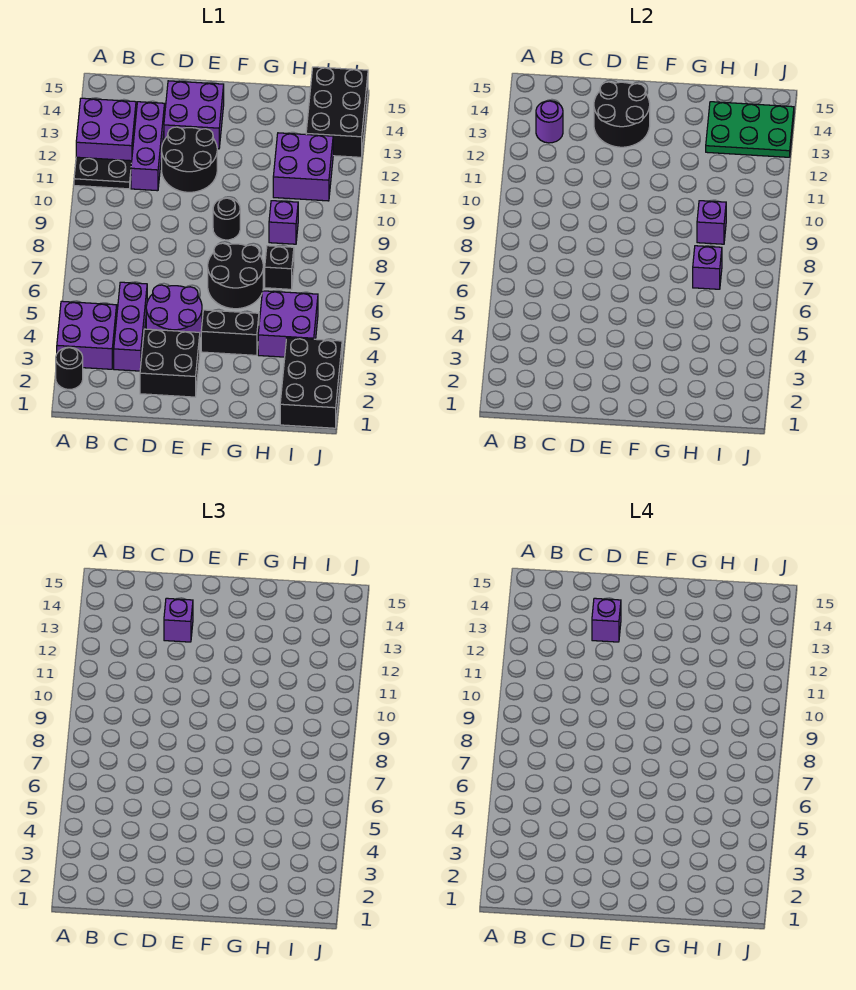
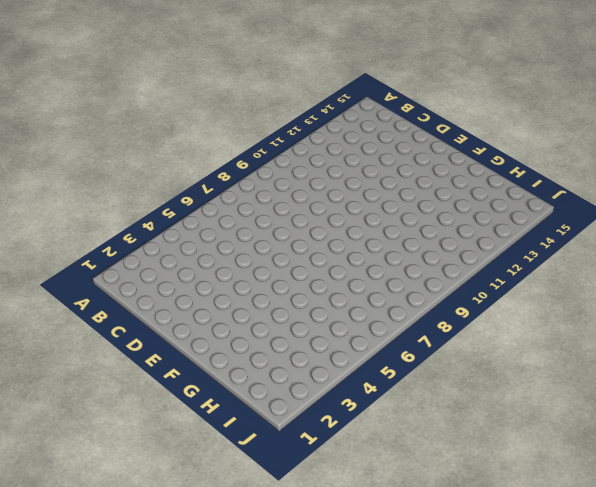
none -> black 1x1 round brick [56,347,83,389]
none -> purple 2x2 brick [57,301,117,369]
none -> black 1x2 plate [74,157,132,189]

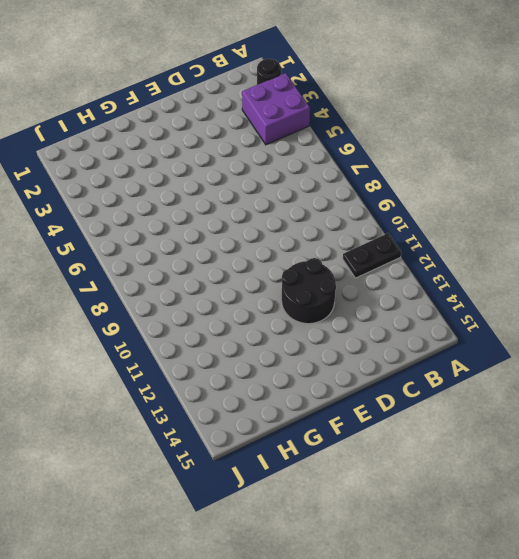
none -> purple 2x2 brick [76,98,136,161]
none -> purple 1x3 brick [114,282,147,371]
none -> purple 1x3 brick [131,102,165,191]

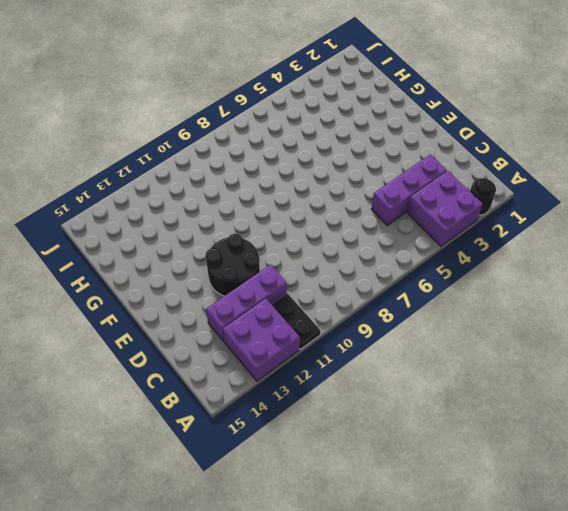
none -> black 2x2 brick [140,329,200,397]
none -> purple 2x2 round brick [146,285,202,336]
none -> purple 2x2 brick [164,81,224,149]

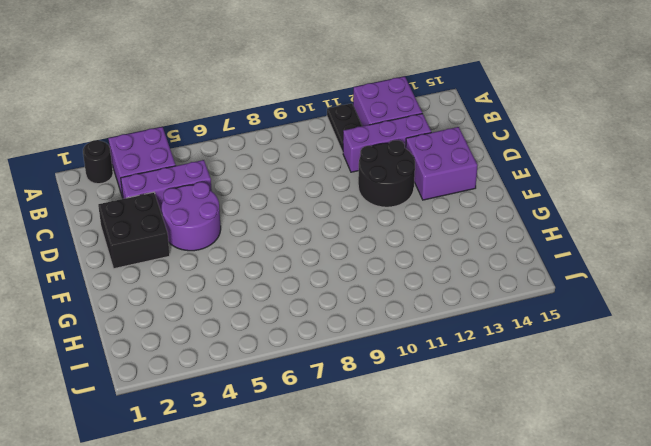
none -> black 1x2 brick [201,310,259,355]
none -> black 2x2 round brick [208,243,263,309]
none -> black 1x1 round brick [213,198,240,240]

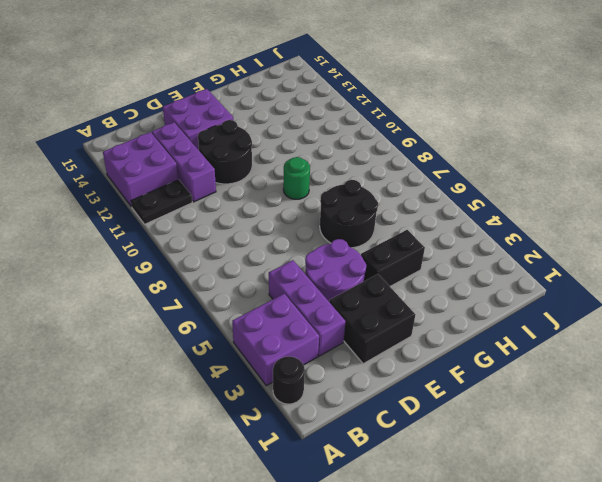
green 1x1 round brick [283,157,310,199] -> black 1x1 round brick [213,198,240,240]
none -> purple 2x2 brick [258,291,318,357]
none -> black 1x1 brick [265,246,294,289]
none -> purple 1x1 brick [269,201,298,244]

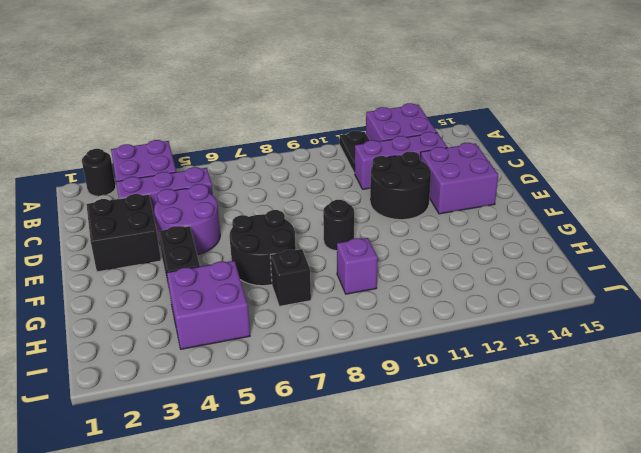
none -> purple 2x2 brick [273,133,333,201]
none -> black 2x3 brick [280,338,342,428]
none -> black 2x3 brick [306,67,368,157]

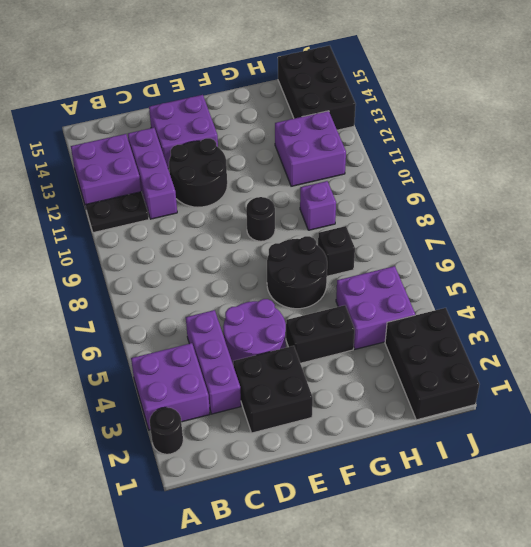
none -> purple 1x1 round brick [536,101,563,143]
none -> black 2x2 round brick [594,82,650,147]
none -> purple 1x1 brick [693,246,722,289]

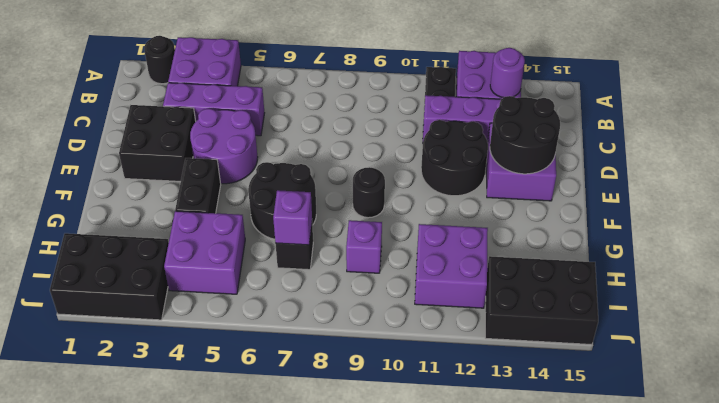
none -> purple 1x1 brick [697,201,726,244]
none -> green 2x3 plate [706,102,794,157]
none -> purple 1x1 brick [164,598,193,642]

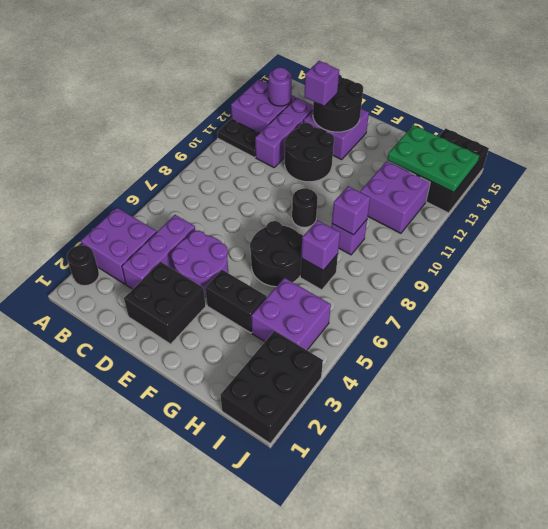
none -> purple 1x1 brick [592,598,621,642]

